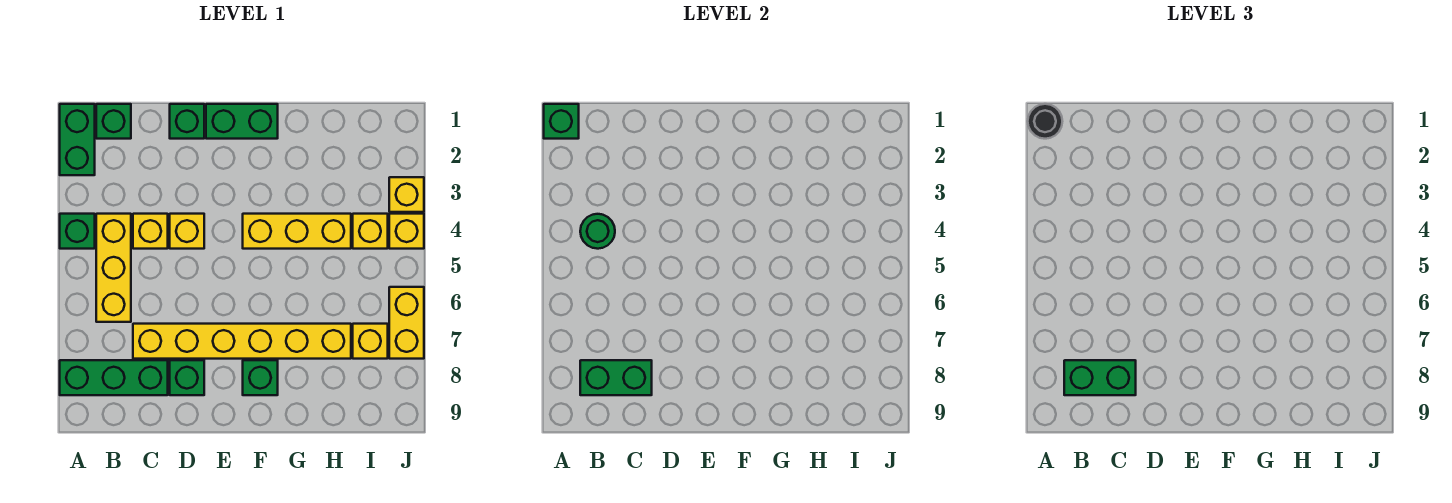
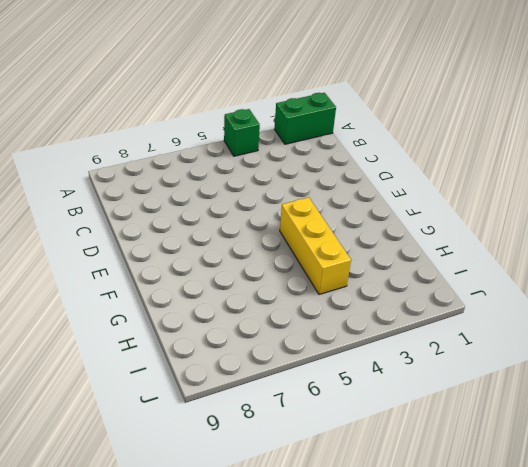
none -> green 1x3 brick [60,360,168,395]
none -> green 1x1 brick [96,104,131,139]
none -> yellow 1x3 brick [96,214,131,322]

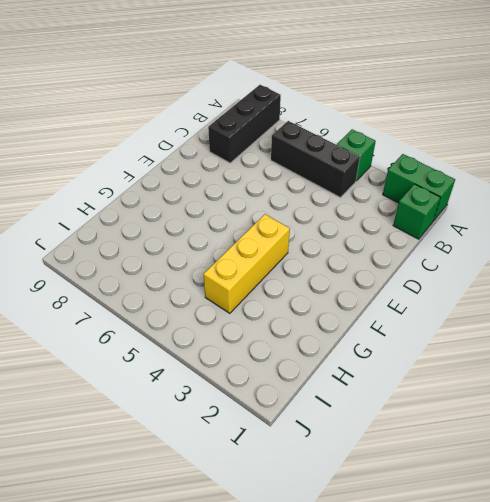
black 1x3 brick [208,85,281,163] -> green 1x3 brick [60,360,168,395]
black 1x3 brick [271,121,360,198] -> yellow 1x3 brick [96,214,131,322]
none -> yellow 1x1 brick [133,214,168,249]
none -> yellow 1x6 brick [133,324,351,359]
none -> green 1x1 brick [170,104,204,139]

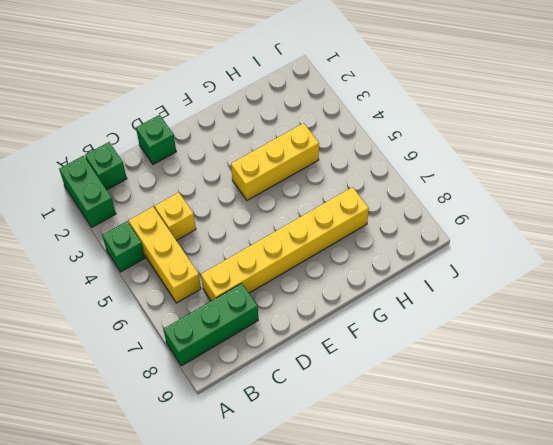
none -> yellow 1x1 brick [170,214,204,249]
none -> green 1x1 brick [170,360,204,395]
none -> green 1x2 brick [206,104,278,139]

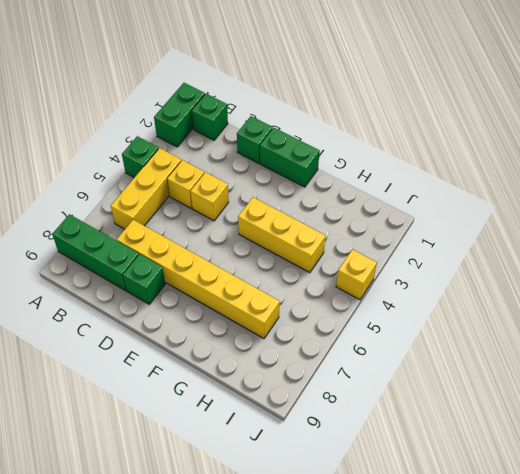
none -> green 1x1 brick [243,360,278,395]
none -> yellow 1x1 brick [353,214,388,249]
none -> yellow 1x1 brick [353,324,388,359]

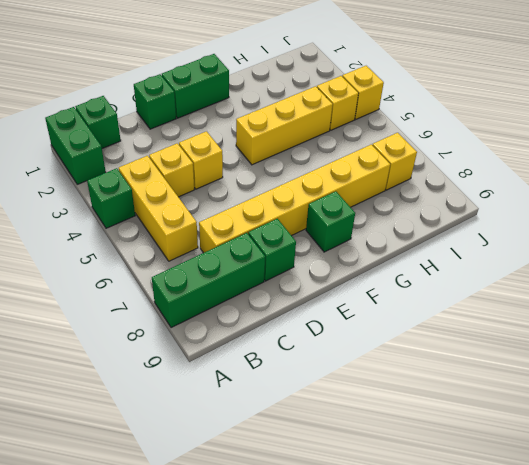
none -> yellow 1x1 brick [389,177,424,212]
none -> yellow 1x2 brick [389,287,424,359]
none -> green 1x1 brick [544,104,579,139]

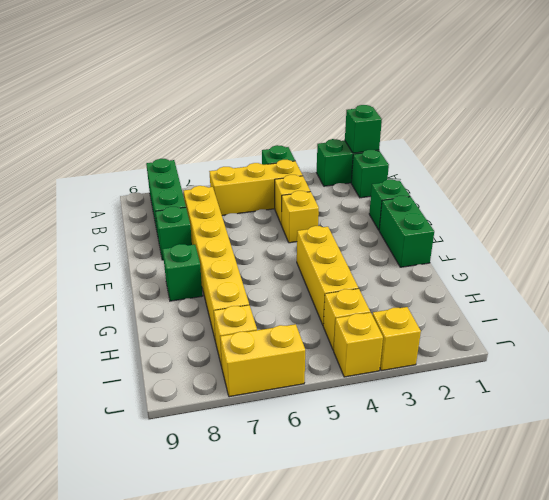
none -> green 1x1 round brick [580,214,615,249]
none -> green 1x2 brick [580,360,652,395]
none -> black 1x1 round brick [1028,104,1062,139]

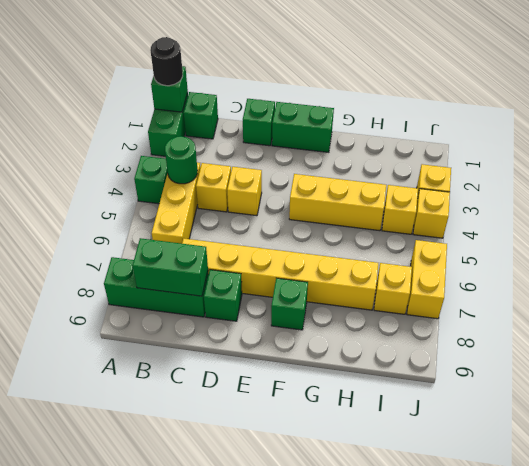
none -> green 1x2 brick [1064,360,1136,395]

